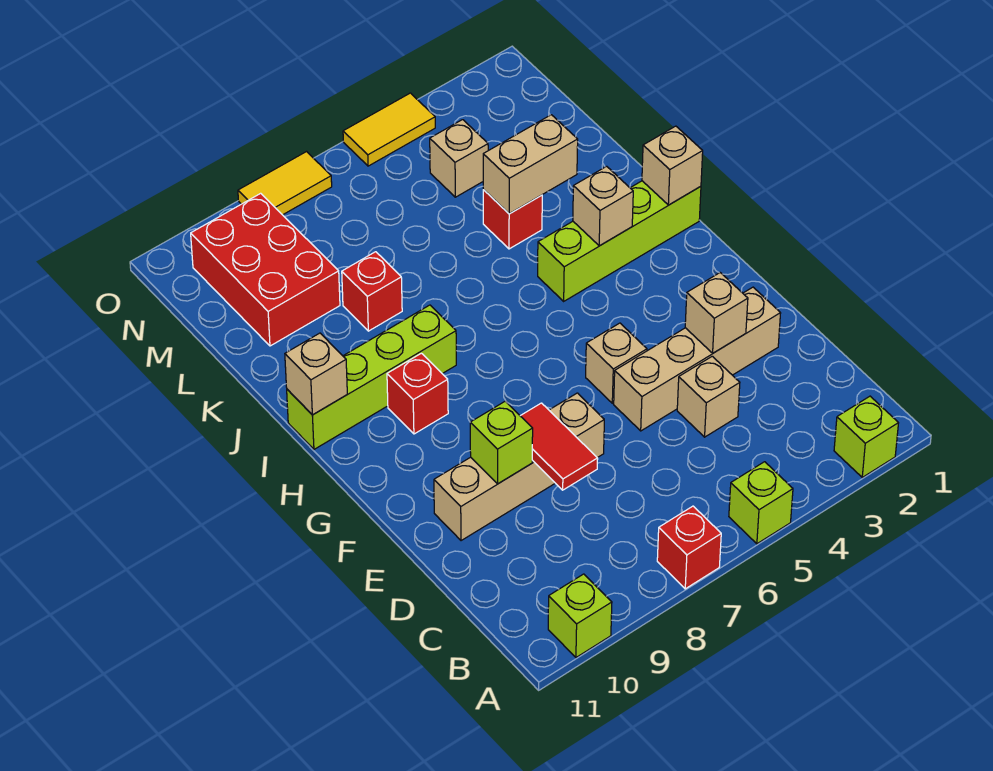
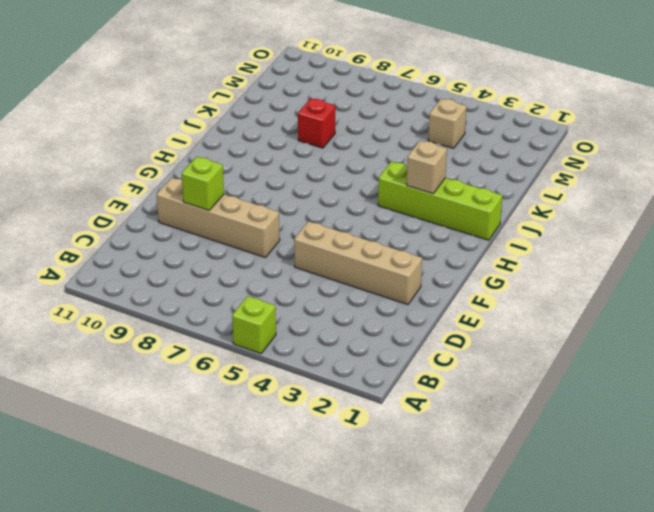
none -> lime 1x1 brick [834,396,898,477]
none -> red 1x1 brick [657,506,721,589]
none -> lime 1x1 brick [548,574,612,657]

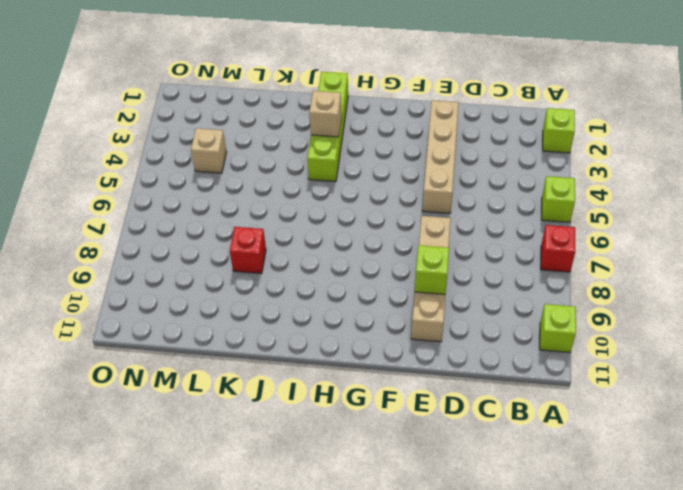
none -> tan 1x1 brick [677,356,740,437]
none -> tan 1x1 brick [586,323,647,403]
none -> red 1x1 brick [387,353,448,434]

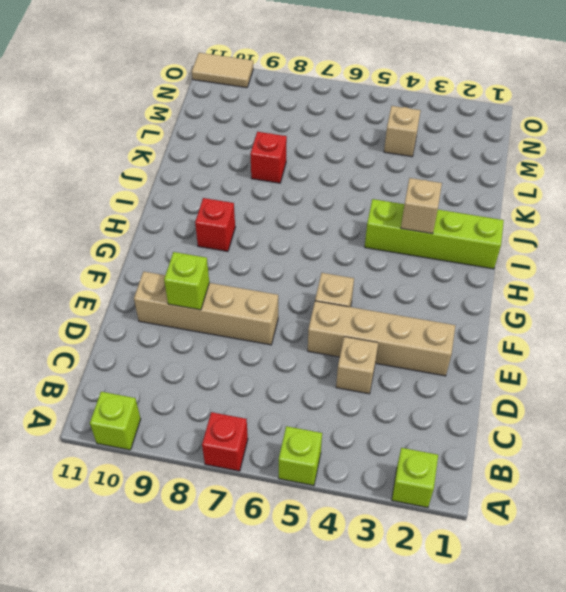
tan 1x2 tile [192,53,253,88] -> none
none -> lime 1x4 brick [287,305,456,449]
none -> red 1x1 brick [483,190,542,249]
none -> red 2x3 brick [191,193,340,346]

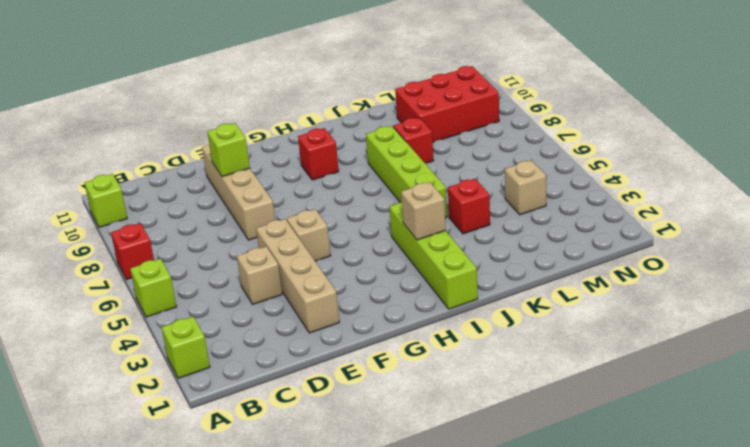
lime 1x4 brick [366,126,447,218] -> lime 1x4 brick moved to [287,305,456,449]
none -> yellow 1x2 tile [343,93,435,166]
none -> yellow 1x2 tile [238,152,332,215]
none -> red 1x2 tile [521,403,598,490]

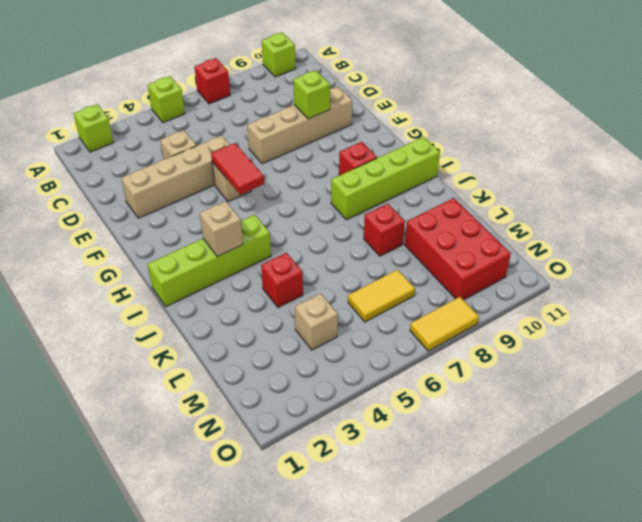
red 1x2 tile [211,143,264,195] -> red 1x2 tile moved to [521,403,598,490]
yellow 1x2 tile [348,270,415,322] -> yellow 1x2 tile moved to [343,93,435,166]
none -> tan 1x1 brick [685,273,748,353]
none -> tan 1x1 brick [642,126,703,205]
none -> tan 1x1 brick [285,333,347,415]

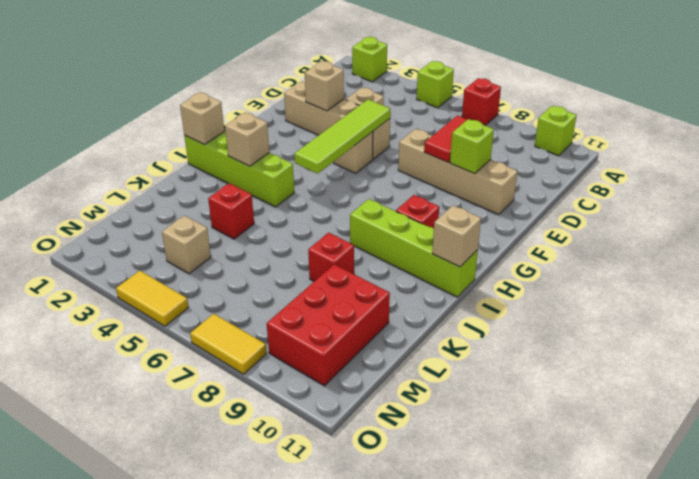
lime 1x4 tile [294,99,390,174] -> none
none -> tan 1x2 brick [483,115,578,214]

